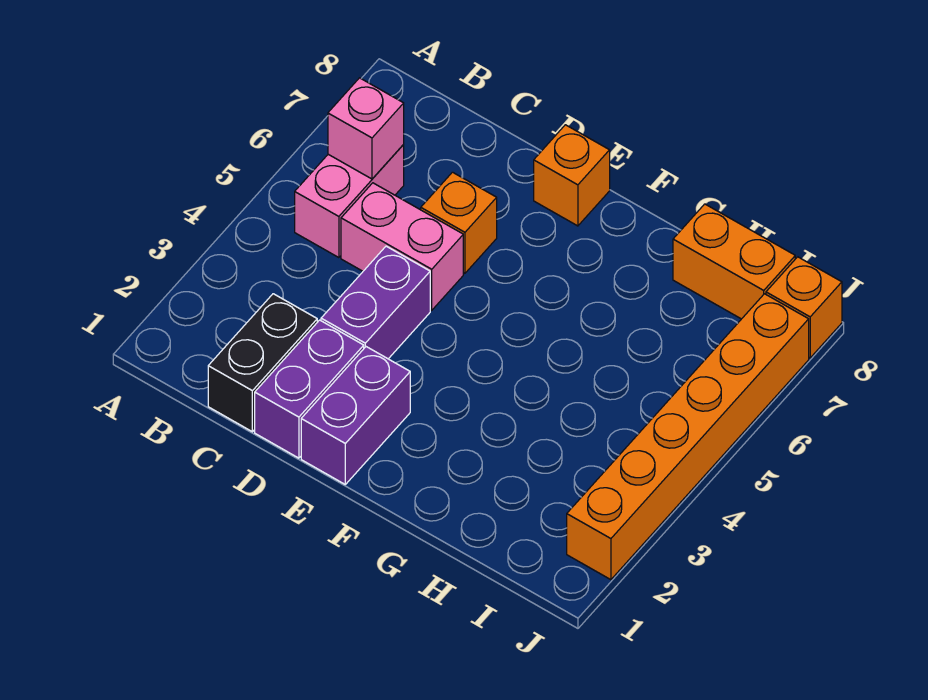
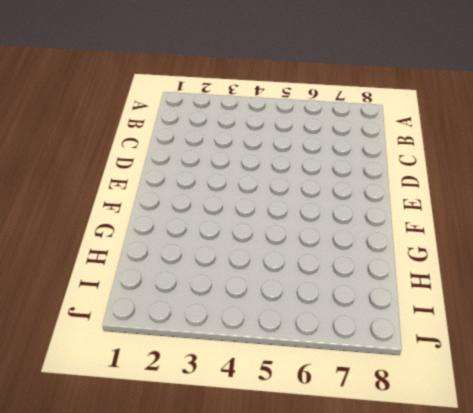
none -> pink 1x2 brick [295,145,404,258]
none -> black 1x2 brick [208,294,317,432]
none -> pink 1x2 brick [341,183,463,310]

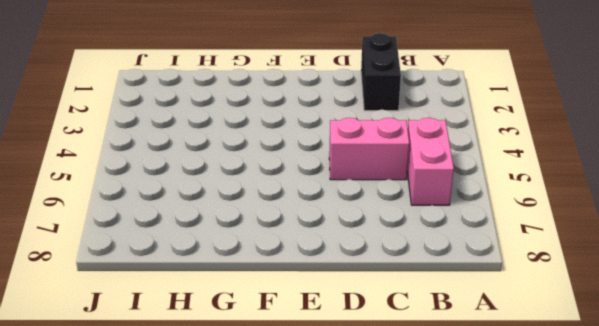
none -> purple 1x2 brick [255,320,364,458]
none -> purple 1x2 brick [321,246,430,359]
none -> orange 1x1 brick [421,172,497,273]

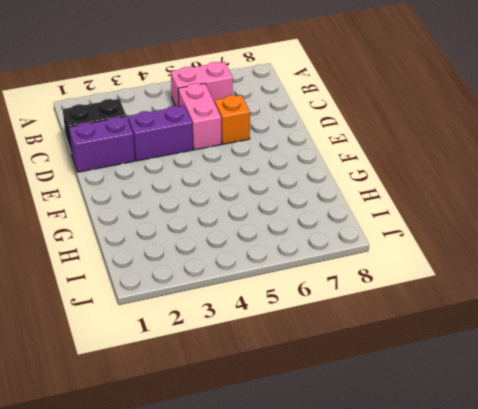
none -> purple 1x2 brick [301,347,410,484]
none -> orange 1x1 brick [534,125,610,226]
none -> orange 1x2 brick [673,204,795,319]

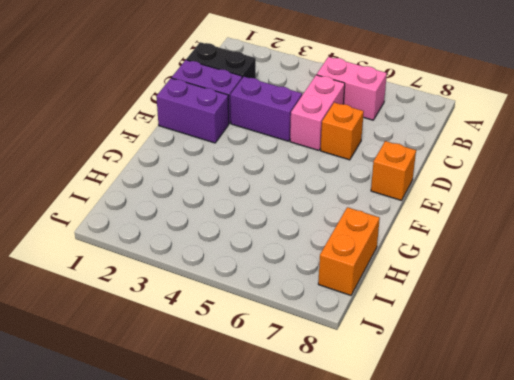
none -> orange 1x6 brick [567,294,809,580]
none -> orange 1x1 brick [766,257,842,358]
none -> pink 1x1 brick [328,78,404,179]

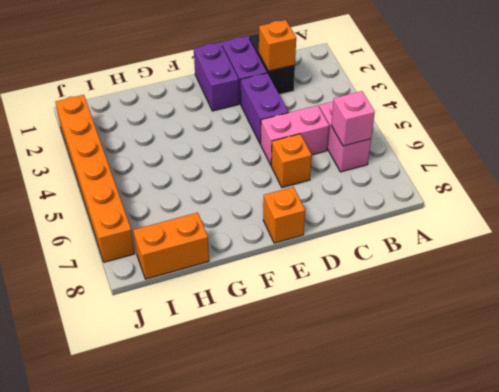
orange 1x1 brick [259,20,296,71] -> orange 1x1 brick moved to [766,257,842,358]

